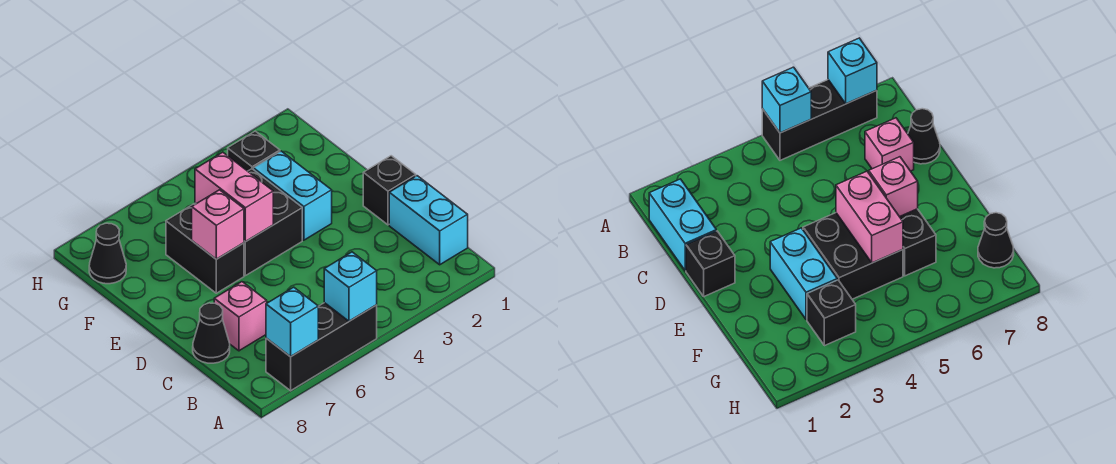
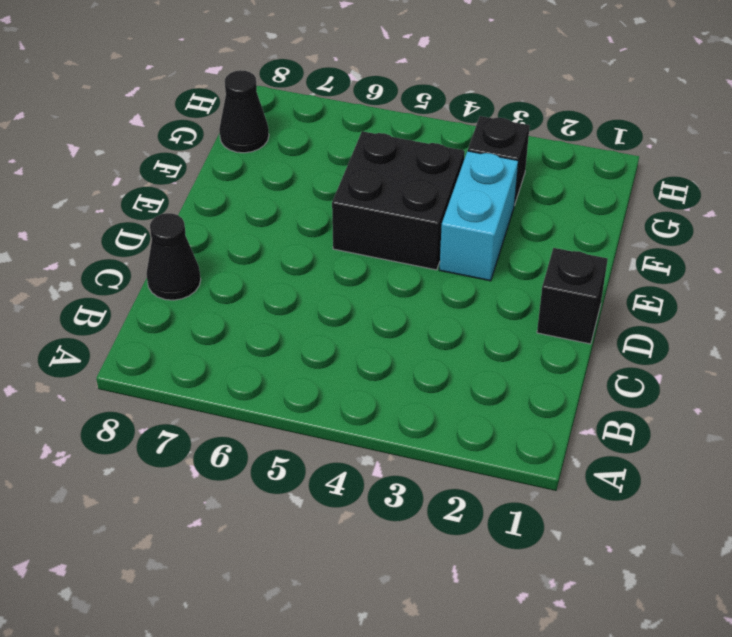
none -> black 1x3 brick [266,303,377,391]
none -> cyan 1x2 brick [389,176,468,265]
none -> pink 1x1 brick [214,282,267,351]

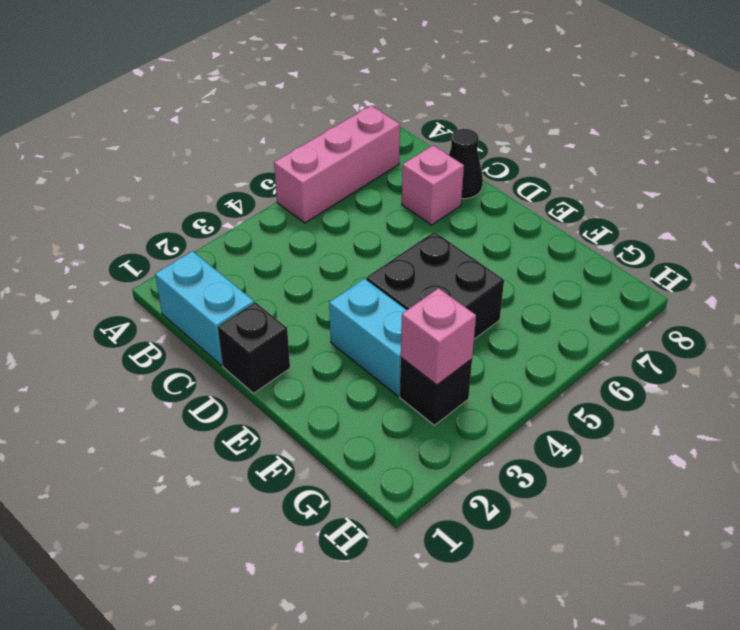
pink 1x3 brick [274,106,400,223] -> black 1x3 brick [266,303,377,391]
pink 1x1 brick [401,288,476,385] -> pink 1x1 brick moved to [192,190,244,259]
none -> black 1x2 brick [166,204,244,293]
none -> black 1x1 cone [89,223,126,284]
none -> cyan 1x1 brick [324,252,377,321]

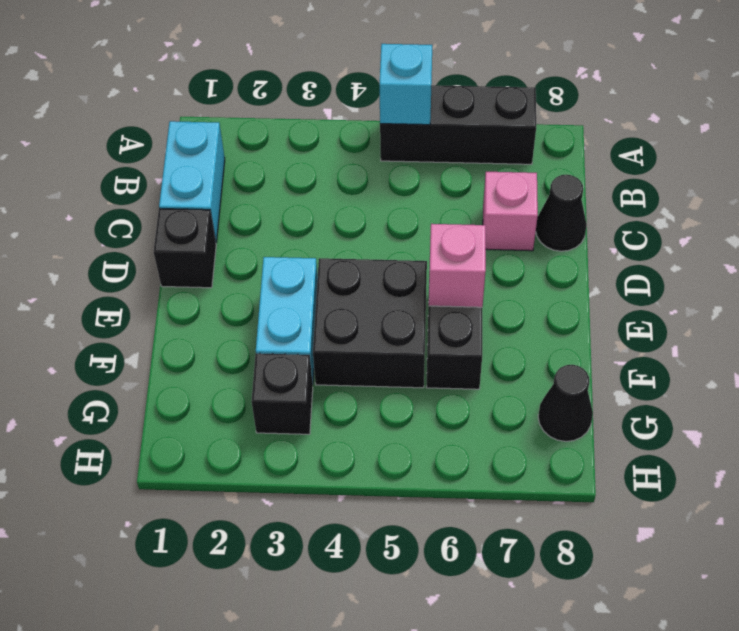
none -> cyan 1x1 brick [266,287,318,357]
none -> pink 1x2 brick [195,152,273,242]

